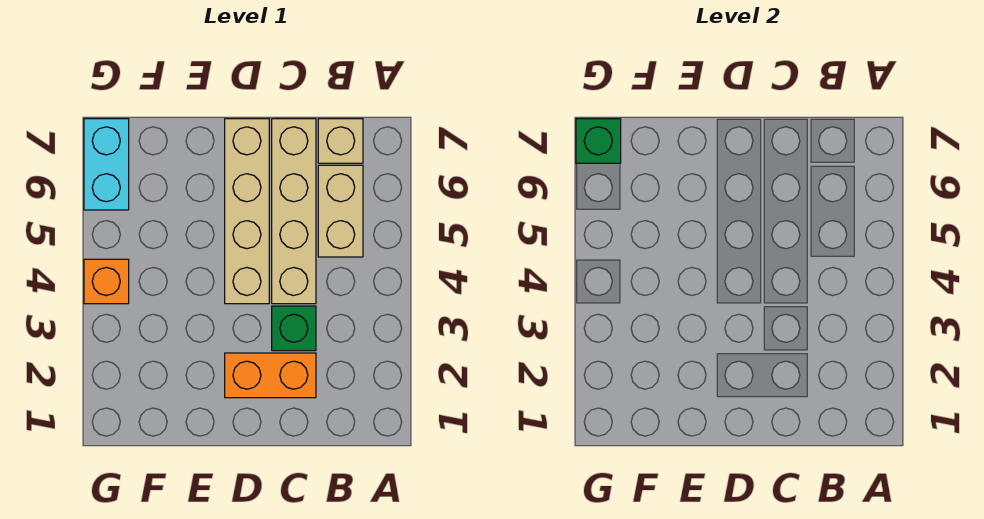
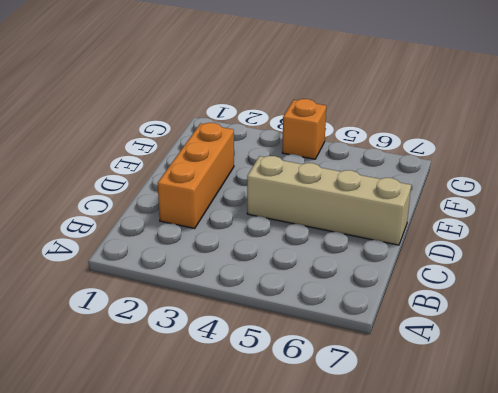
orange 1x3 brick [158,123,234,228] -> orange 1x2 brick [225,353,316,398]
none -> tan 1x2 brick [318,165,363,257]
none -> tan 1x1 brick [318,119,363,163]

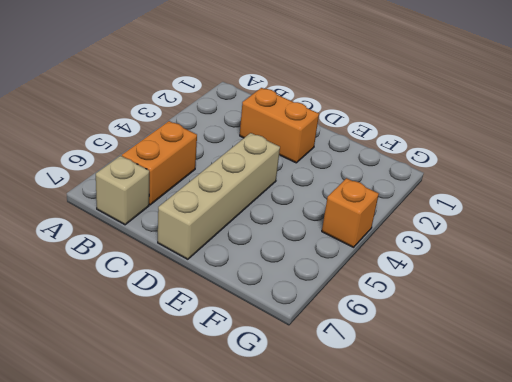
orange 1x2 brick [122,121,197,205] -> tan 1x2 brick [318,165,363,257]
none -> green 1x1 brick [272,306,316,351]
none -> tan 1x4 brick [272,119,316,304]

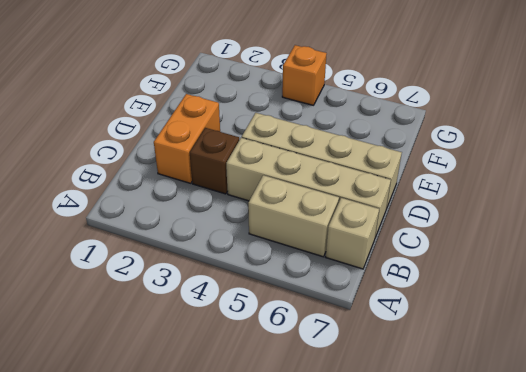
brown 1x1 brick [190,128,239,194] -> green 1x1 brick [272,306,316,351]
none -> cyan 1x2 brick [84,119,129,210]
none -> green 1x1 brick [576,119,621,163]

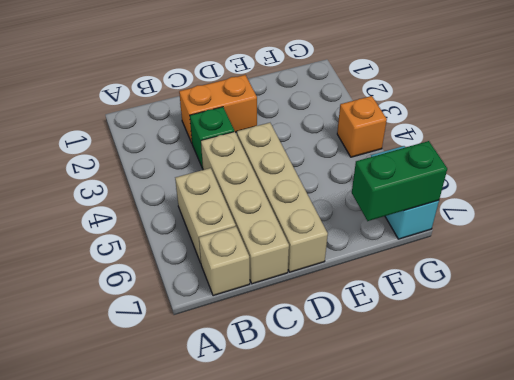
green 1x2 brick [352,141,447,221] -> green 1x1 brick [576,119,621,163]

